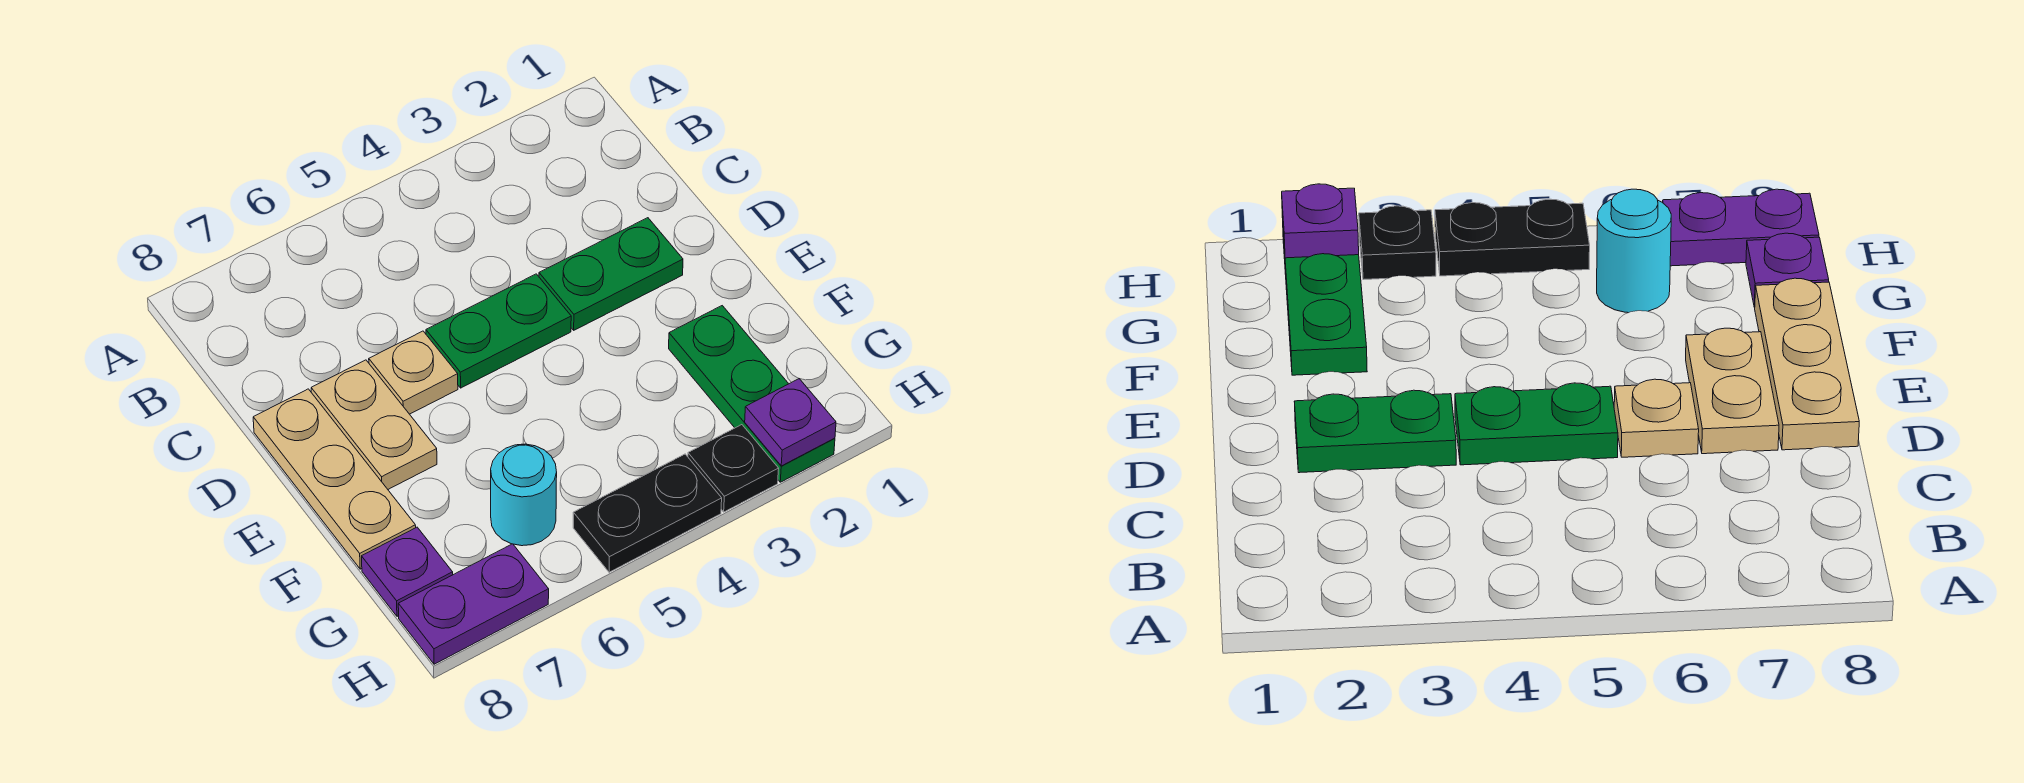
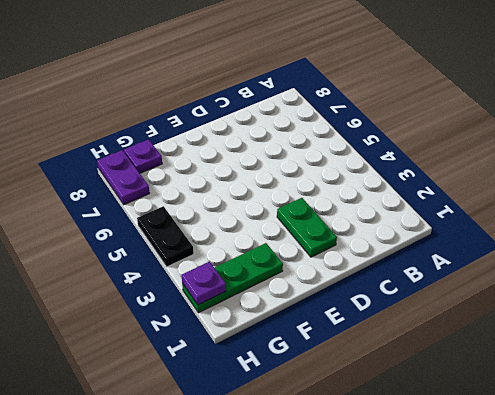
none -> green 1x2 plate [426,274,571,388]
none -> tan 1x1 plate [369,331,458,414]
none -> tan 1x2 plate [311,360,437,489]

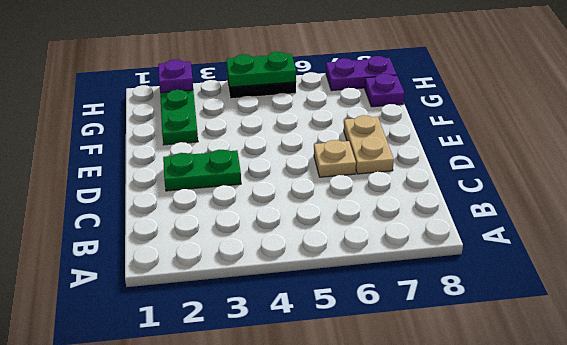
green 1x2 plate [226,52,296,87] -> green 1x2 plate moved to [426,274,571,388]
none -> tan 1x3 plate [253,389,416,569]
none -> cyan 1x1 round brick [491,444,557,546]
none -> black 1x1 plate [688,425,779,512]

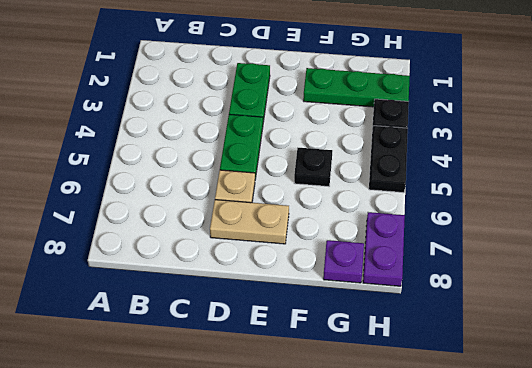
black 1x1 plate [294,148,332,187] -> none
none -> tan 1x3 plate [253,389,416,569]
none -> cyan 1x1 round brick [491,444,557,546]
none -> purple 1x1 plate [745,379,836,466]

